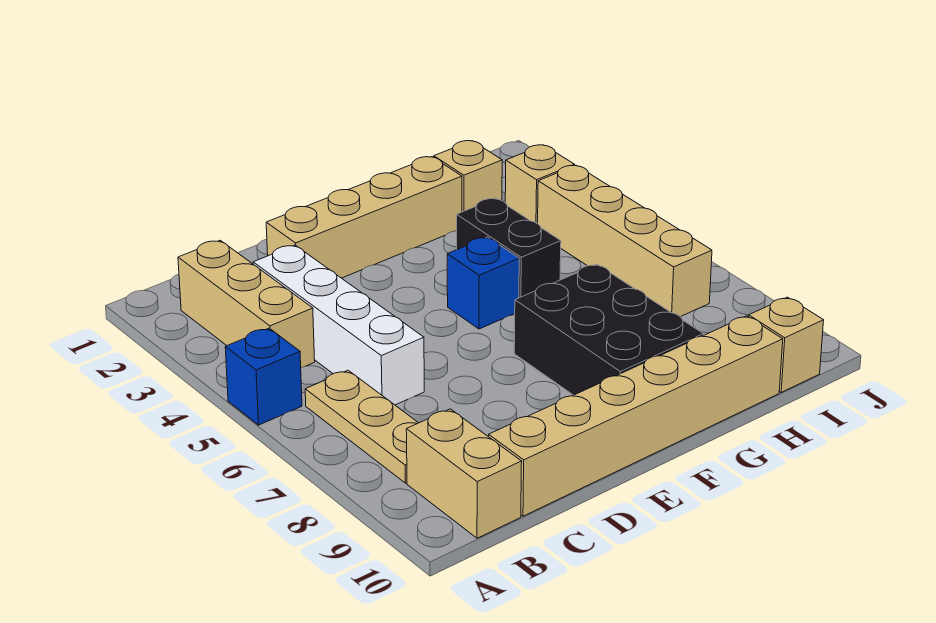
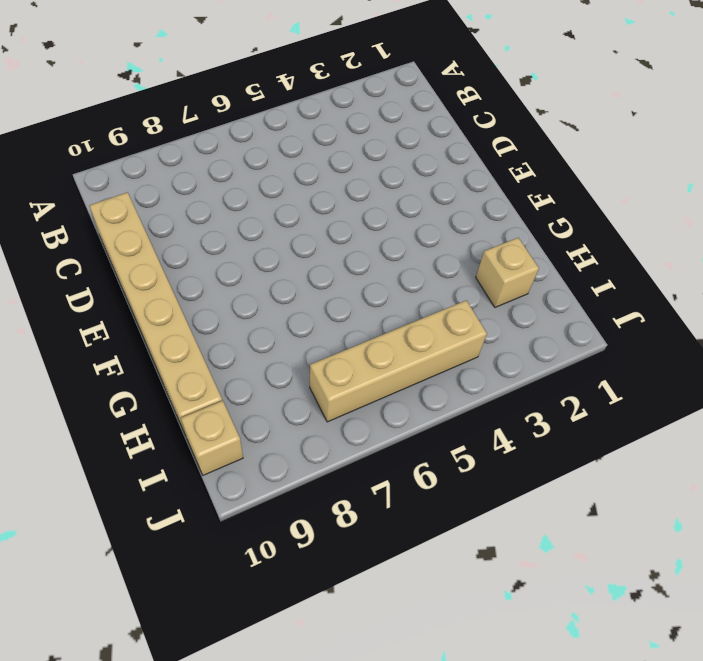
none -> blue 1x1 brick [225,328,302,425]
none -> tan 1x3 brick [178,240,315,367]
none -> tan 1x3 plate [305,370,418,483]

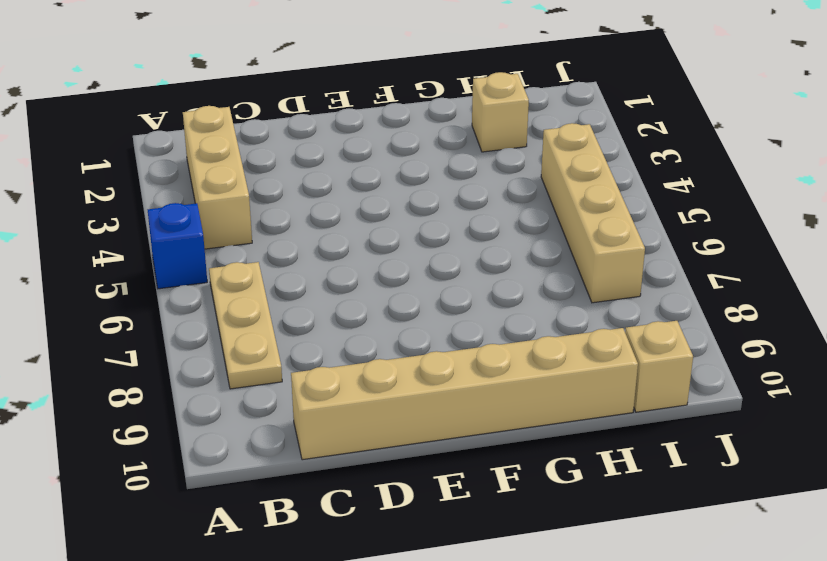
none -> tan 1x2 brick [406,409,522,538]
none -> white 1x4 brick [253,245,424,405]
none -> tan 1x4 brick [266,157,462,278]

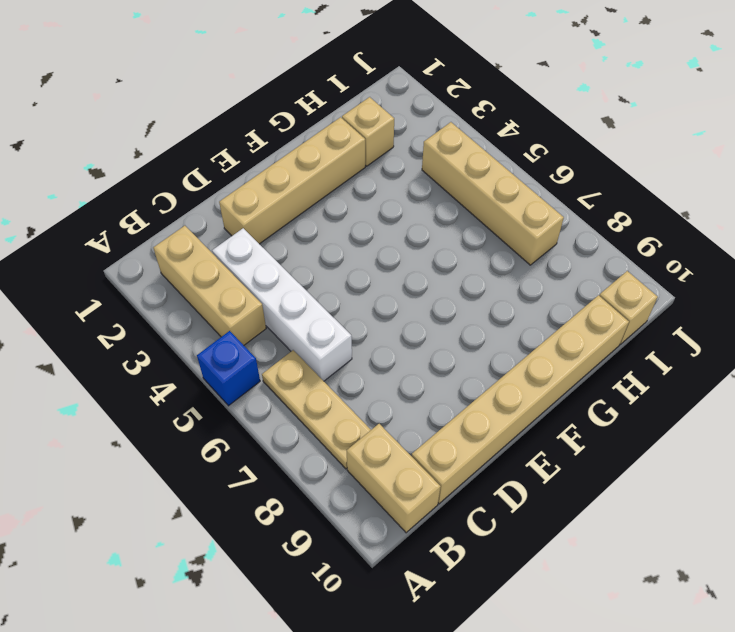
none -> blue 1x1 brick [447,237,519,329]
none -> black 2x3 brick [514,264,704,395]
none -> black 1x2 brick [457,198,561,298]

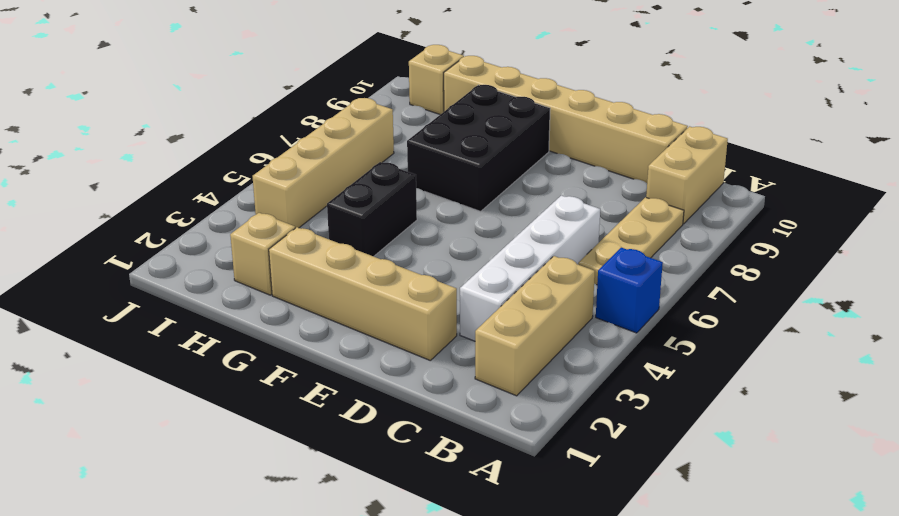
none -> blue 1x1 brick [447,237,519,329]
none -> tan 1x1 brick [505,145,575,223]

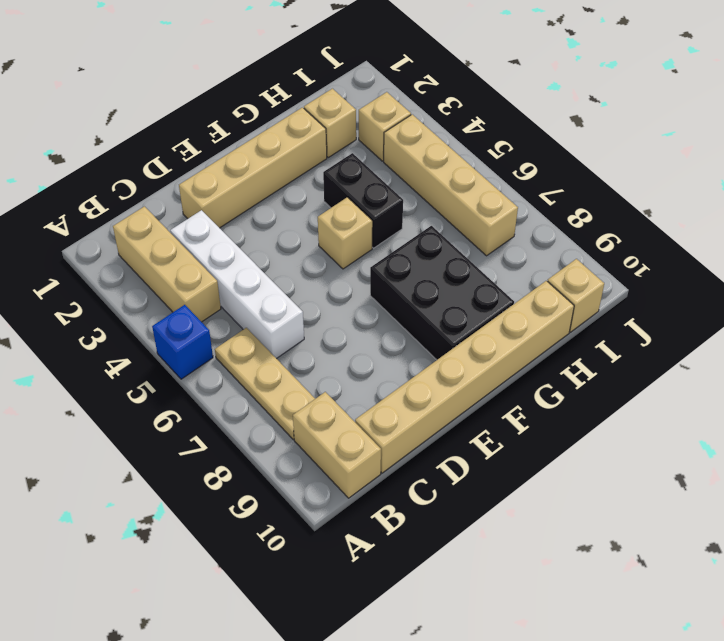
tan 1x1 brick [318,197,372,269] -> blue 1x1 brick [447,237,519,329]

